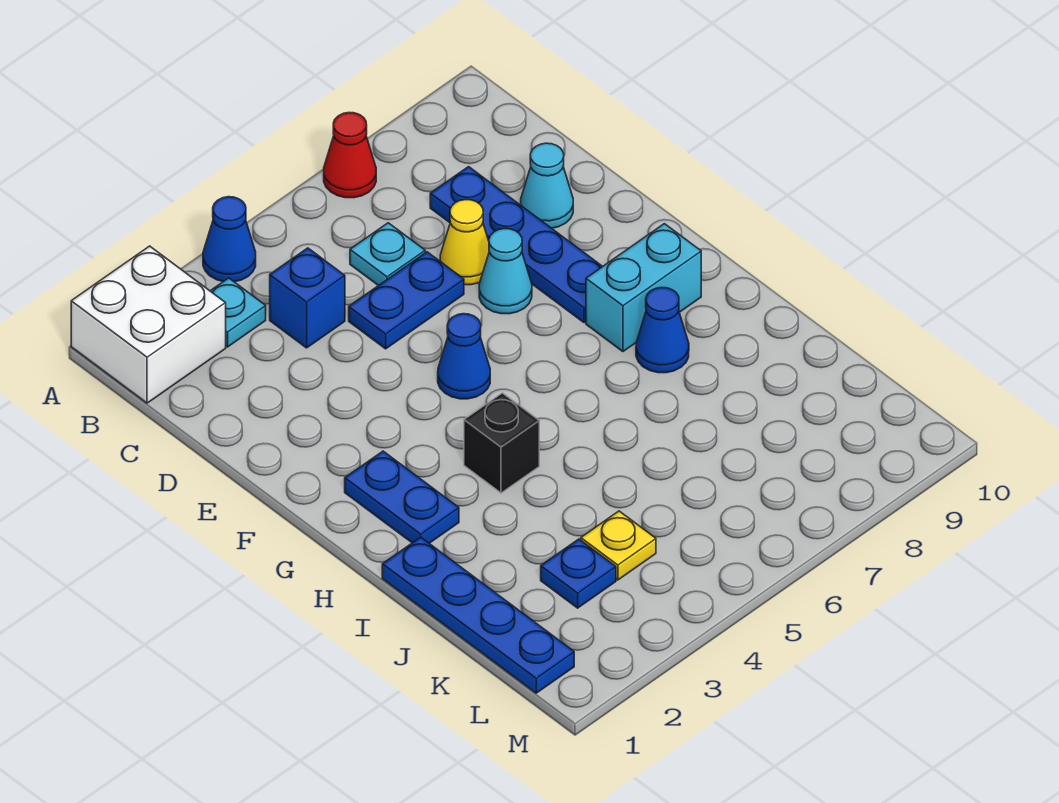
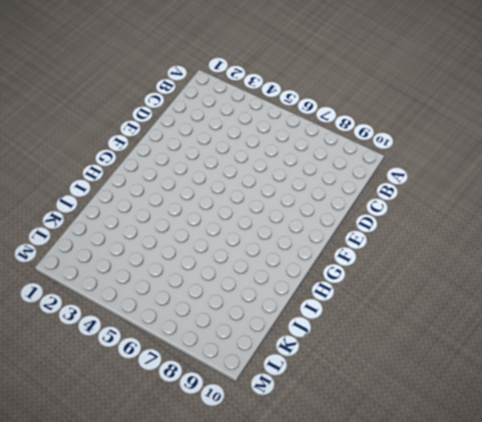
none -> white 2x2 brick [71,246,226,403]
none -> blue 1x1 cone [203,197,256,282]
none -> red 1x1 cone [324,113,376,198]

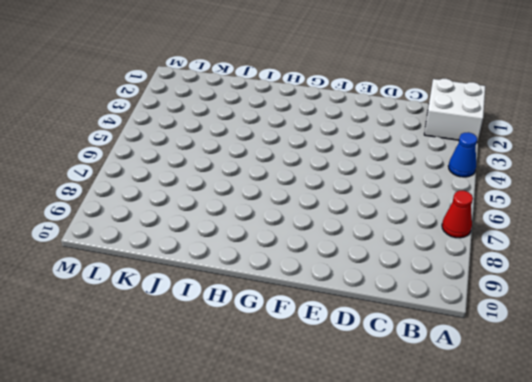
none -> cyan 1x1 plate [211,278,266,347]
none -> blue 1x1 brick [270,248,345,348]
none -> cyan 1x1 plate [350,223,425,286]

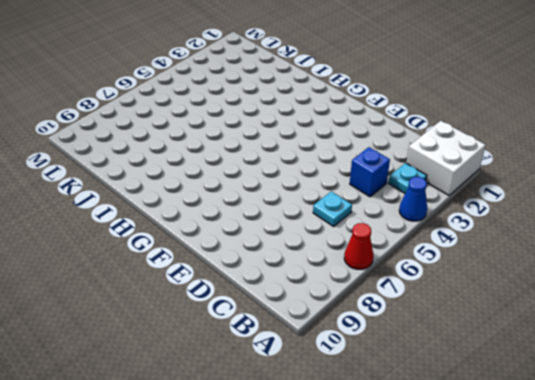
none -> blue 1x4 plate [430,167,603,323]
none -> blue 1x2 plate [349,252,464,349]
none -> yellow 1x1 cone [440,200,489,285]

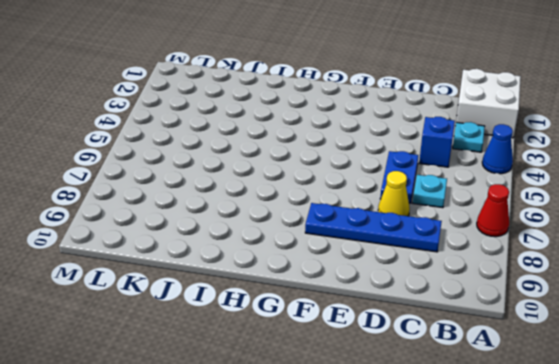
none -> cyan 1x1 cone [521,143,573,228]
none -> cyan 1x1 cone [479,229,532,314]
none -> blue 1x1 cone [438,314,490,399]

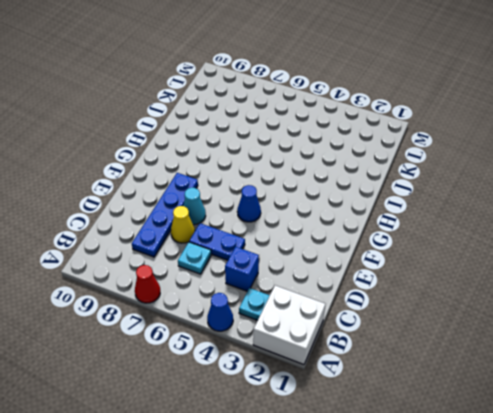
none -> cyan 1x1 cone [521,143,573,228]
none -> blue 1x2 plate [345,451,459,543]
none -> cyan 1x2 brick [586,224,701,352]

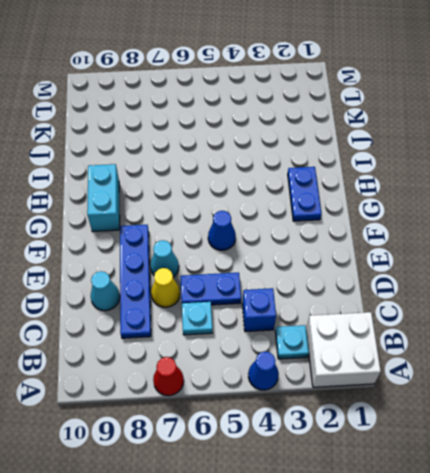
cyan 1x2 brick [87,164,120,232] -> cyan 1x2 brick turned to [586,224,701,352]
none -> black 1x1 brick [464,393,539,493]
none -> blue 1x1 cone [636,287,689,373]
none -> blue 1x4 plate [382,537,574,693]

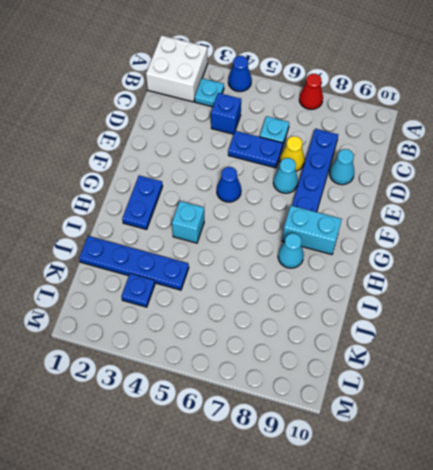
cyan 1x1 brick [172,201,204,243] -> black 1x1 brick [464,393,539,493]
cyan 1x1 cone [278,233,304,268] -> blue 1x1 cone [636,287,689,373]
blue 1x4 plate [79,236,189,290] -> blue 1x4 plate turned to [382,537,574,693]
none -> yellow 1x1 plate [581,511,656,580]

